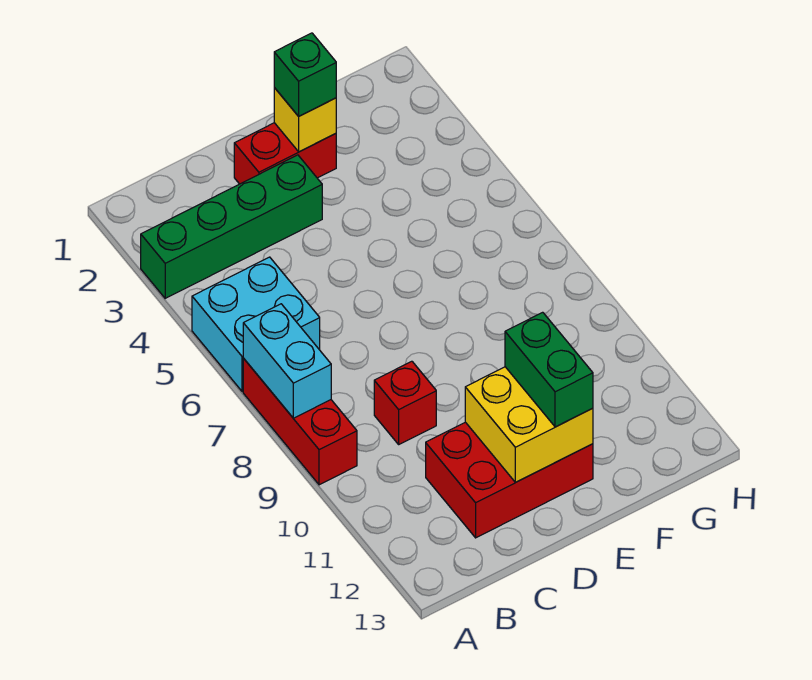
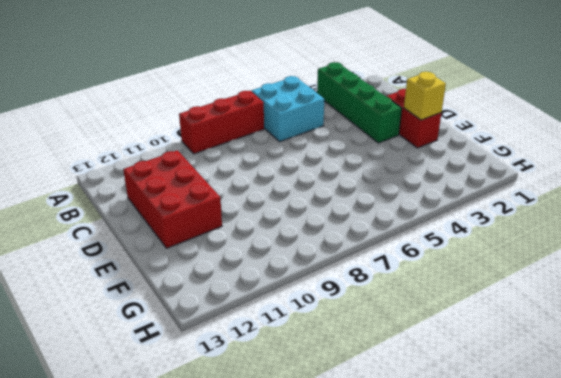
none -> red 1x1 brick [374,361,436,444]
none -> cyan 1x2 brick [243,304,331,418]

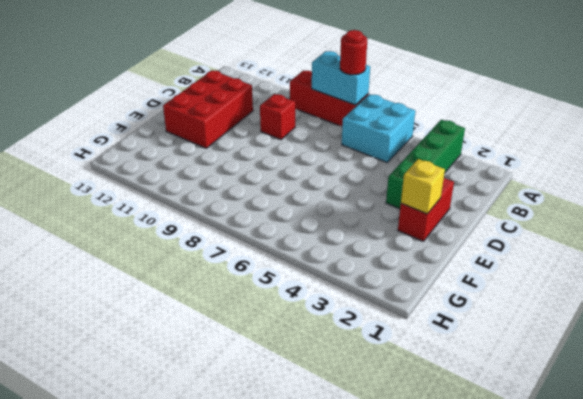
red 1x1 round brick [340,30,367,75] -> none
none -> yellow 2x2 brick [465,367,593,482]
none -> green 1x1 brick [274,33,336,116]

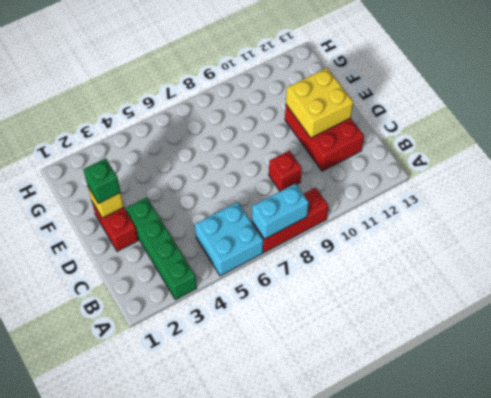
none -> green 1x2 brick [505,312,593,427]

